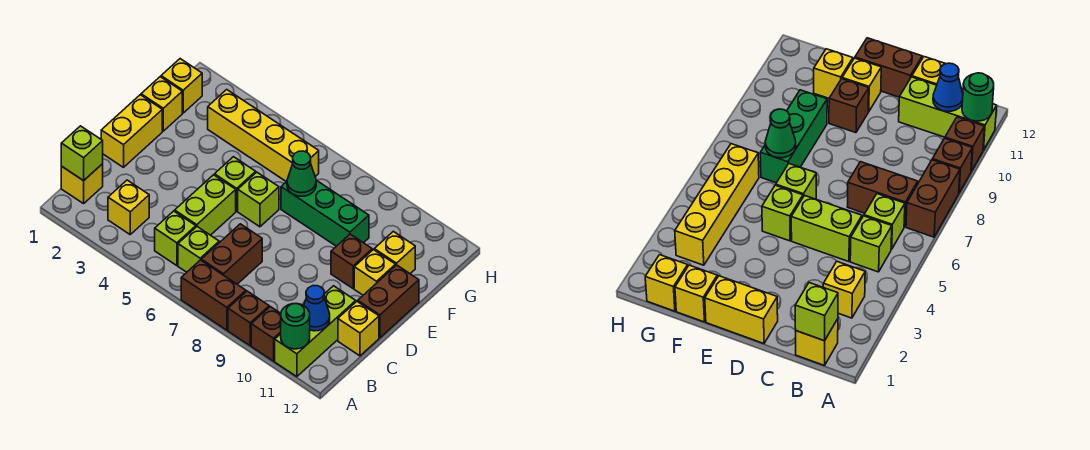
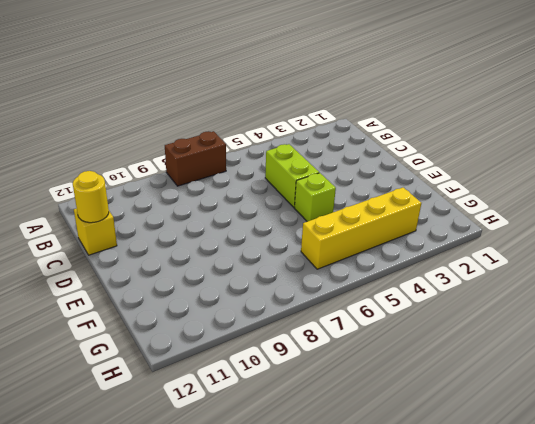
yellow 1x1 round brick [73,171,109,223] -> none
none -> brown 1x1 brick [228,291,269,345]
none -> brown 1x1 brick [251,307,281,361]
none -> lime 1x3 brick [275,286,356,377]

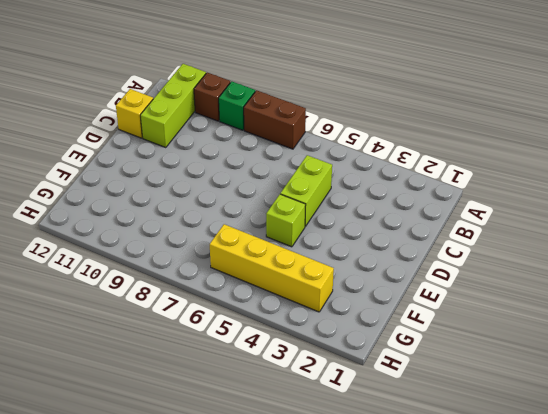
green 1x1 brick [219,81,255,130] -> brown 1x1 brick [228,291,269,345]
none -> yellow 1x1 brick [61,164,103,204]
none -> yellow 1x1 brick [108,180,149,234]
none -> lime 1x1 brick [155,211,196,266]

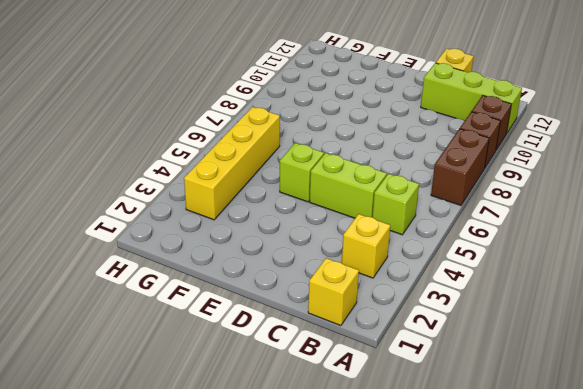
none -> lime 1x1 brick [178,227,219,272]
none -> brown 1x2 brick [201,224,262,284]
none -> yellow 1x2 brick [101,95,162,167]

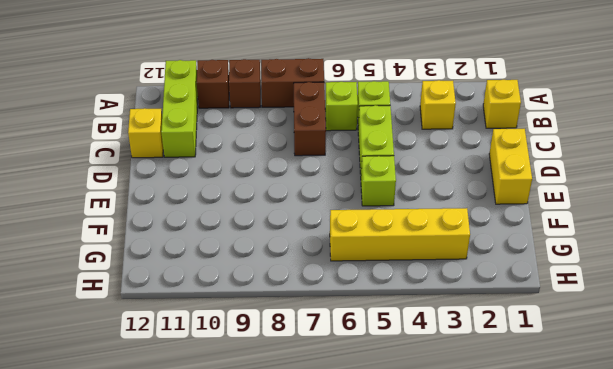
none -> brown 1x2 brick [358,265,419,338]
none -> lime 1x1 brick [238,172,279,227]
none -> brown 1x1 brick [331,234,372,288]

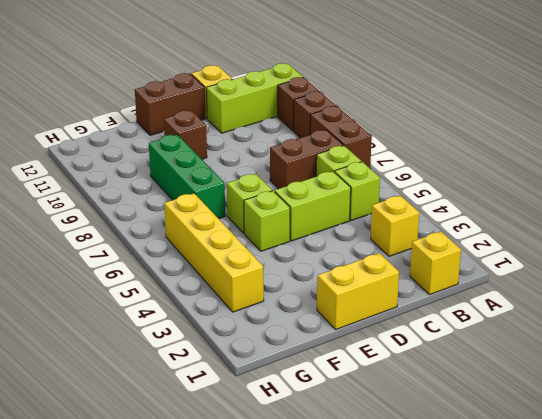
none -> yellow 1x1 brick [354,250,396,295]
none -> yellow 1x1 brick [141,77,182,131]
none -> yellow 1x1 brick [374,231,415,274]

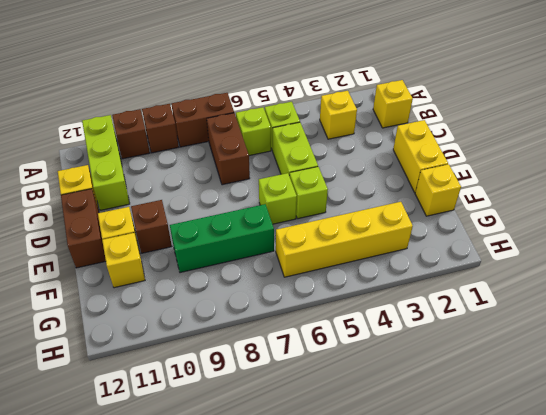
none -> yellow 1x1 brick [161,59,202,113]
none -> green 1x1 round brick [281,304,310,349]
none -> lime 1x1 brick [61,126,103,181]

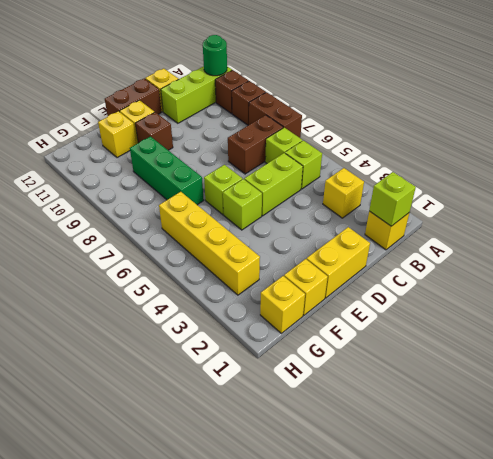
none -> blue 1x1 cone [304,286,330,331]
none -> green 1x1 cone [287,151,316,196]

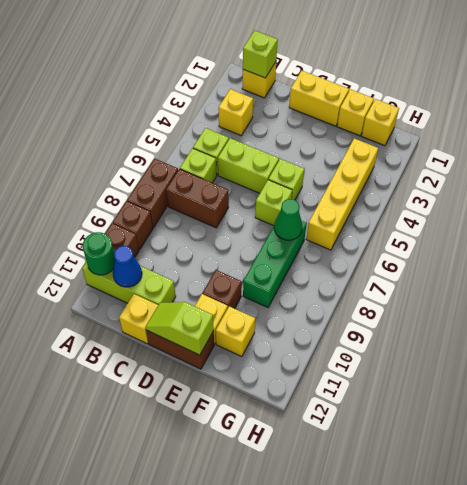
lime 1x2 slope [146,302,214,355] -> none

